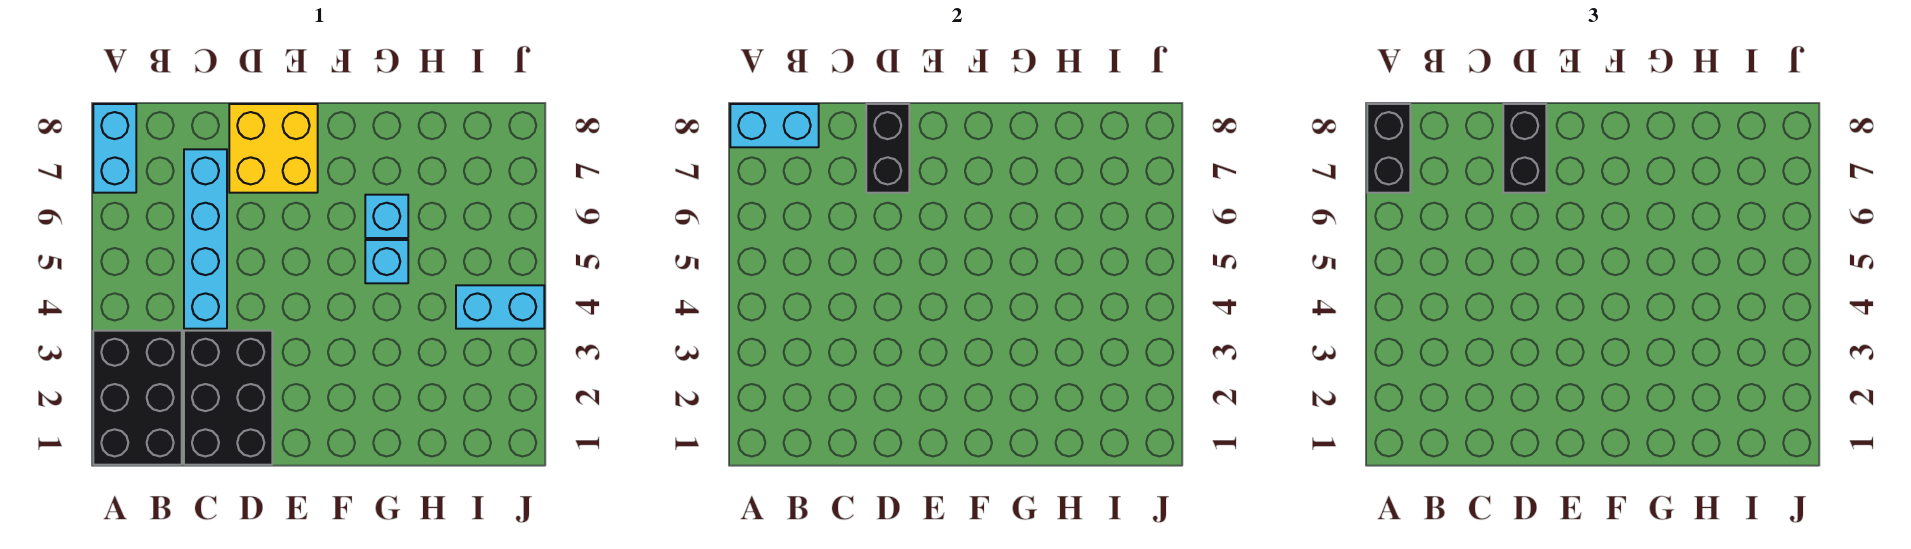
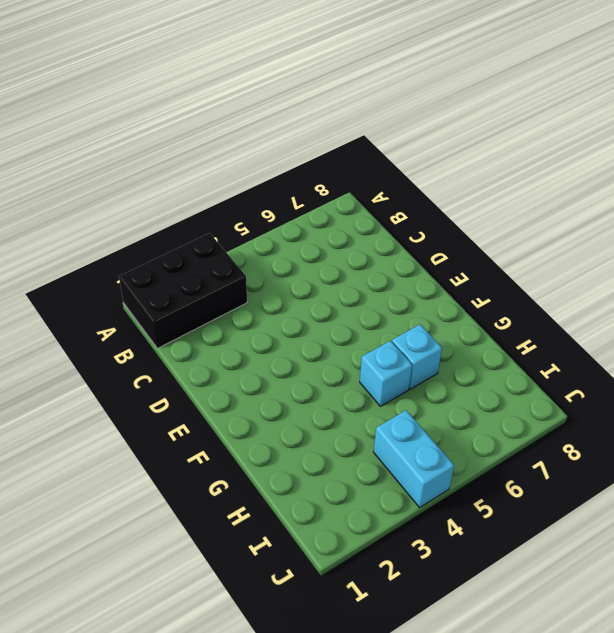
none -> cyan 1x2 brick [93,104,136,193]
none -> black 2x3 brick [184,331,272,465]
none -> cyan 1x4 brick [184,149,227,329]

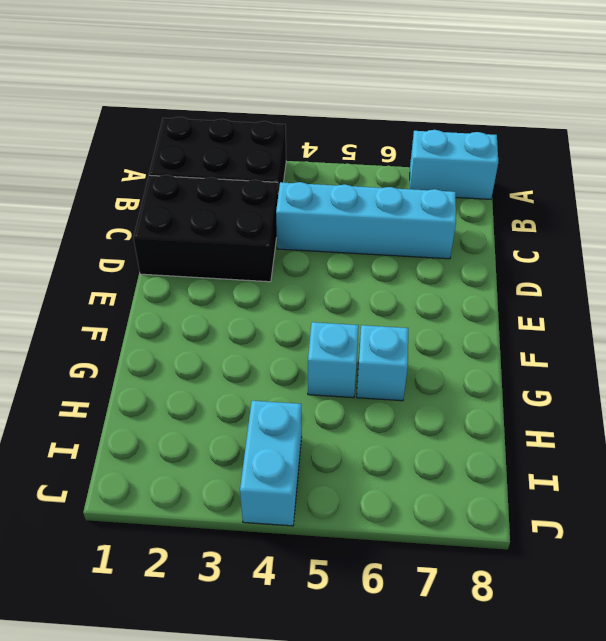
none -> yellow 2x2 brick [229,104,318,193]
none -> cyan 1x2 brick [730,104,819,147]
none -> black 1x2 brick [866,104,909,193]

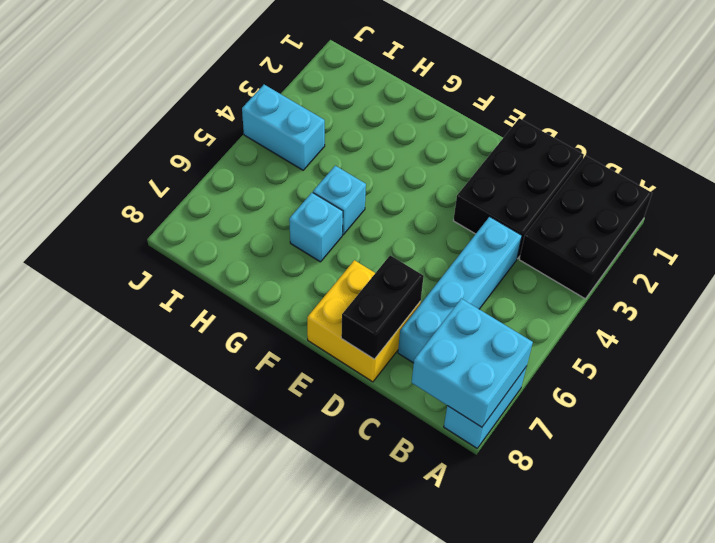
cyan 2x2 brick [411,299,533,427] -> cyan 1x2 brick [730,104,819,147]
none -> black 1x2 brick [1367,104,1410,193]
none -> black 1x2 brick [1503,104,1546,193]

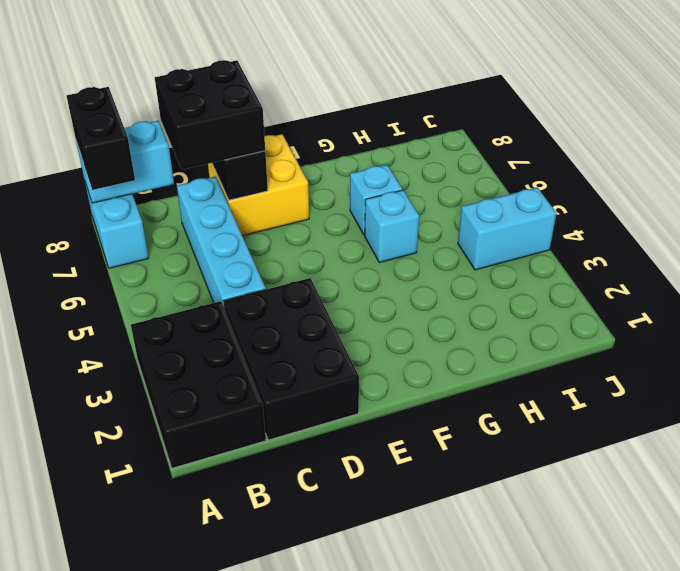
black 2x2 brick [155,60,265,170] -> black 1x2 brick [1503,104,1546,193]

